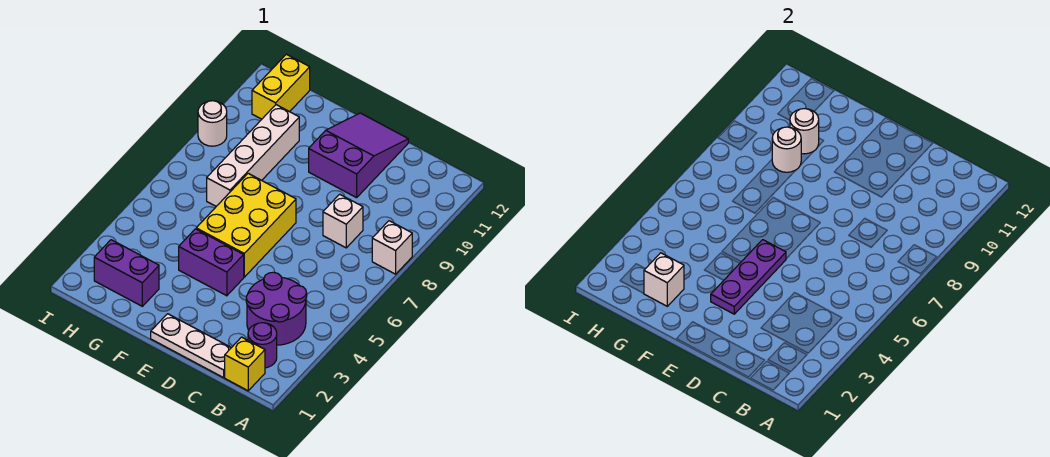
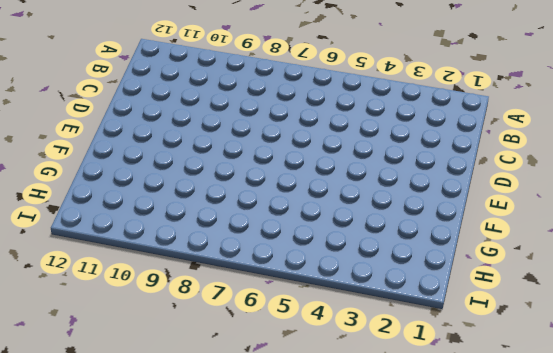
none -> white 1x1 brick [372,221,412,274]
none -> yellow 1x1 brick [225,337,265,391]
none -> purple 1x1 round brick [248,323,277,368]

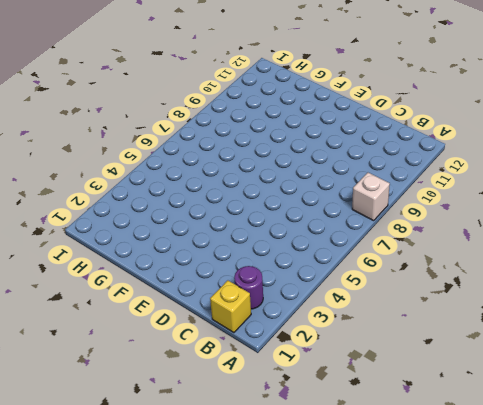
none -> purple 2x2 round brick [246,272,307,345]
none -> white 1x3 plate [151,314,231,378]
none -> white 1x1 brick [323,194,363,248]

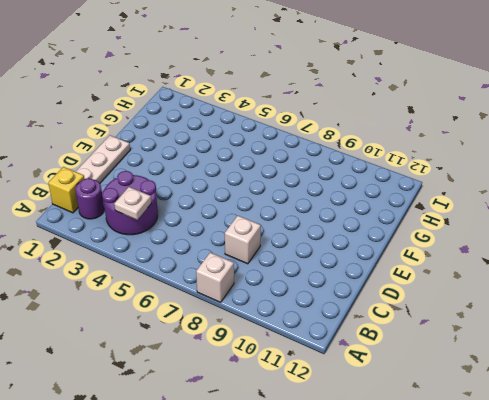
white 1x1 plate [114,187,151,220] -> none
none -> purple 2x3 slope [309,113,408,198]
none -> purple 1x2 brick [179,229,244,296]
none -> yellow 2x3 brick [196,173,296,277]

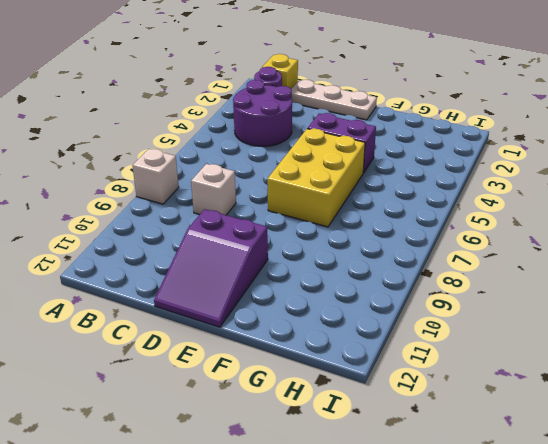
none -> purple 1x2 brick [94,240,159,306]
none -> white 1x4 brick [207,105,299,206]
none -> yellow 1x2 brick [252,54,310,119]

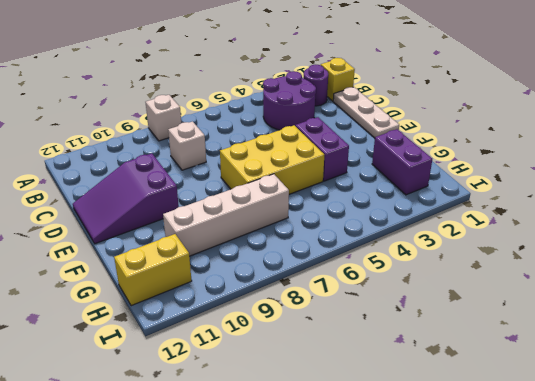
none -> white 1x1 round brick [198,101,227,146]
none -> purple 1x3 plate [711,240,786,314]
none -> white 1x1 brick [644,253,684,306]

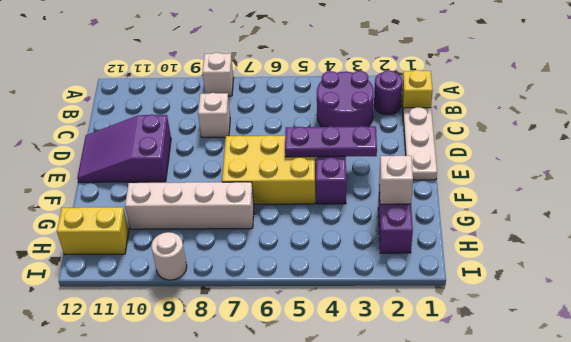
none -> white 1x1 round brick [772,127,801,172]
none -> white 1x1 round brick [790,109,819,154]

